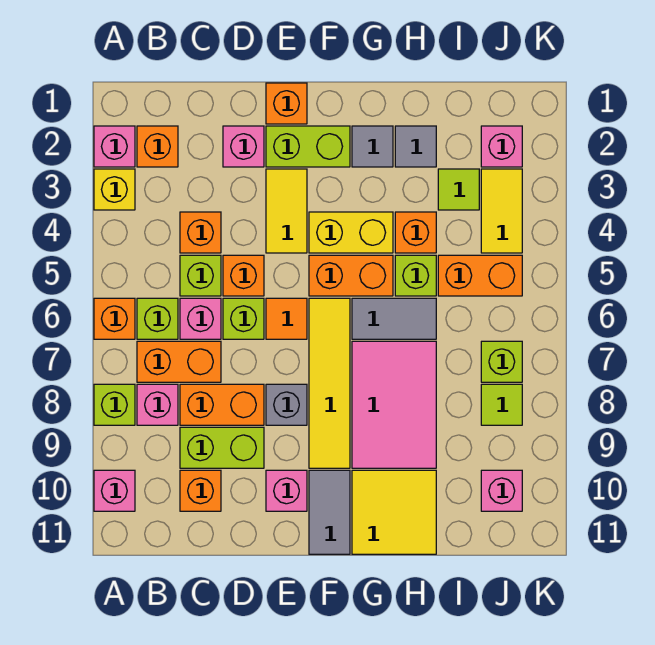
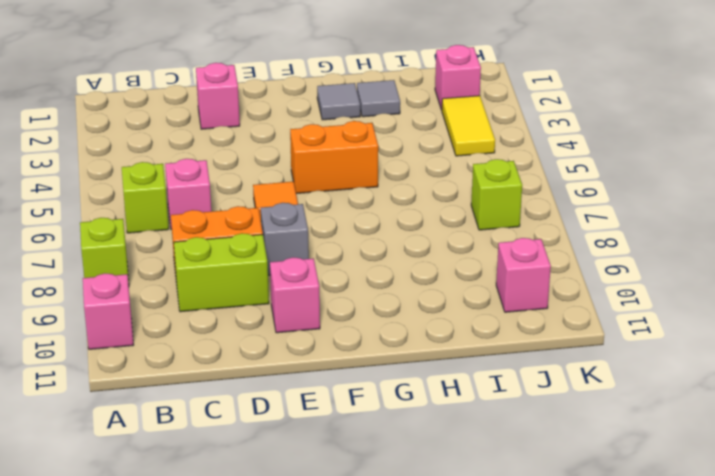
none -> pink 1x1 brick [94,126,135,167]
none -> yellow 1x1 brick [94,169,135,210]
none -> orange 1x1 brick [94,298,135,339]
none -> orange 1x1 brick [137,126,178,167]

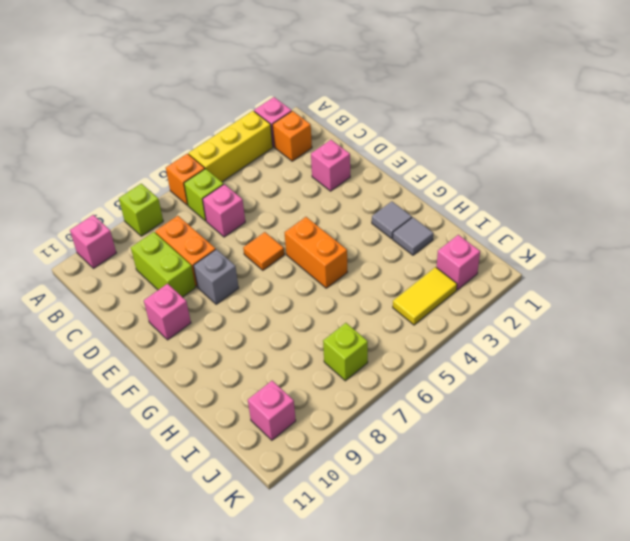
yellow 1x3 brick [189,111,273,182] -> yellow 1x1 brick [94,169,135,210]
none -> orange 1x2 brick [137,341,221,382]
none -> pink 1x1 brick [137,384,178,425]
none -> orange 1x1 brick [180,212,221,253]
none -> lime 1x1 brick [180,255,221,296]

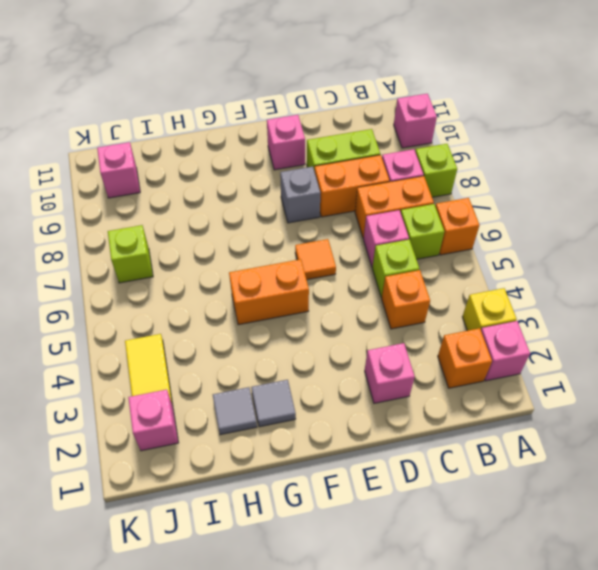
none -> orange 1x1 brick [180,470,221,511]
none -> orange 1x1 brick [223,255,264,296]
none -> lime 1x1 brick [223,298,264,339]
none -> orange 1x1 brick [266,83,307,124]

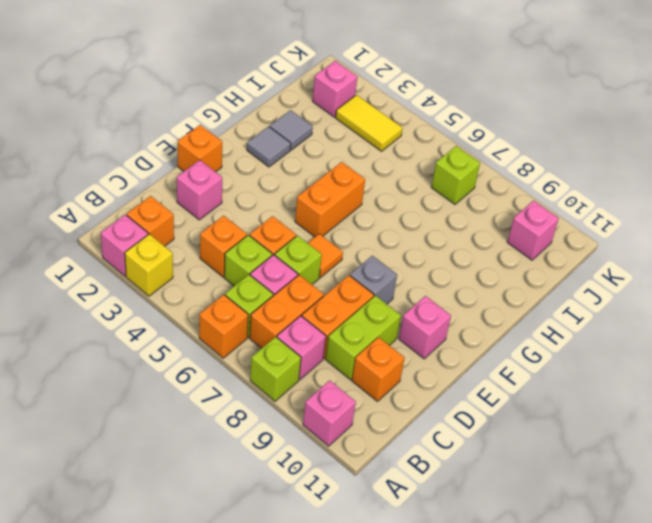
none -> lime 1x2 brick [266,126,350,167]
none -> yellow 1x2 tile [266,169,307,253]
none -> yellow 1x2 brick [309,212,393,253]
none -> yellow 1x4 tile [309,298,350,468]

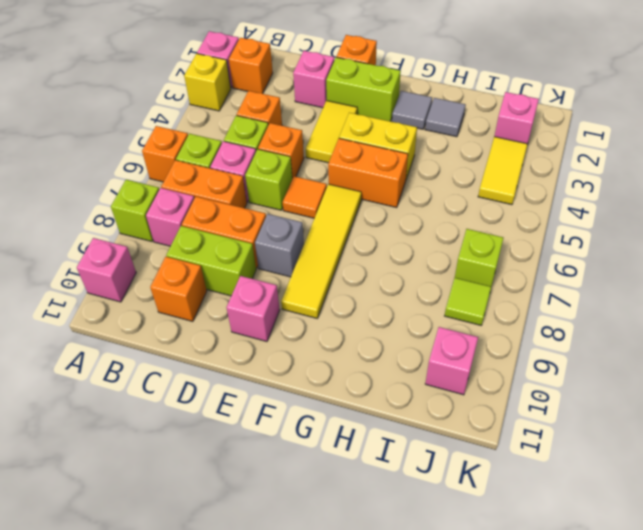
none -> grey 1x2 tile [309,470,350,554]
none -> grey 1x2 tile [352,298,436,339]
none -> pink 2x3 tile [352,341,436,468]
none -> yellow 2x2 tile [352,470,436,554]

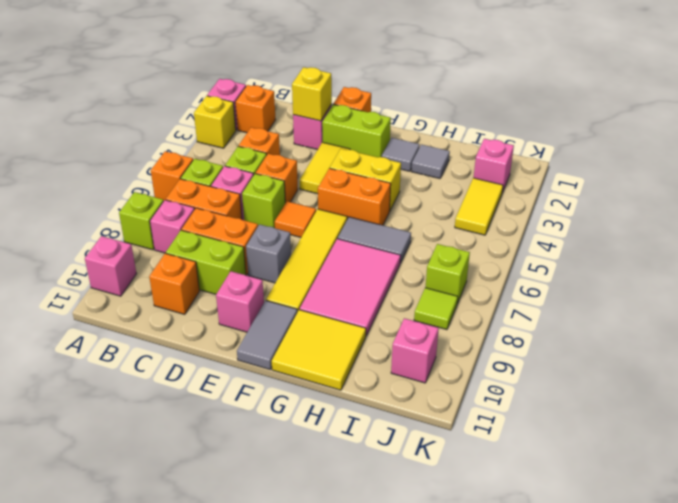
yellow 1x1 brick [292,67,332,121] -> none
none -> orange 1x1 brick [395,212,436,253]
none -> lime 1x1 brick [395,255,436,296]
none -> lime 1x1 tile [438,169,479,210]
none -> orange 1x2 brick [438,255,522,296]

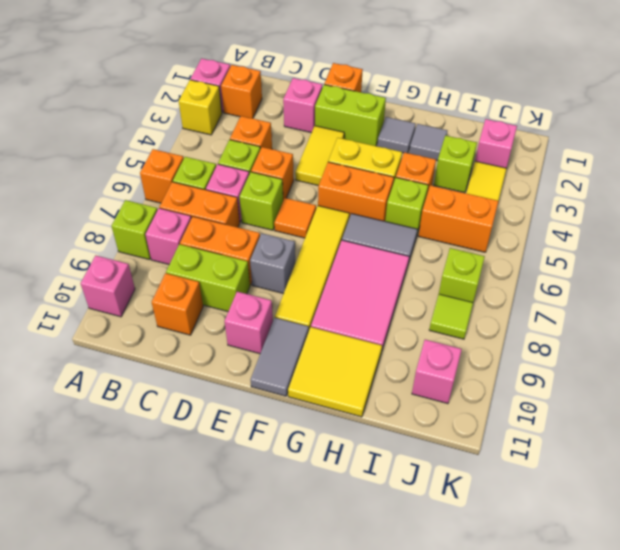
lime 1x1 brick [434,136,477,193] -> lime 1x1 tile [438,169,479,210]

